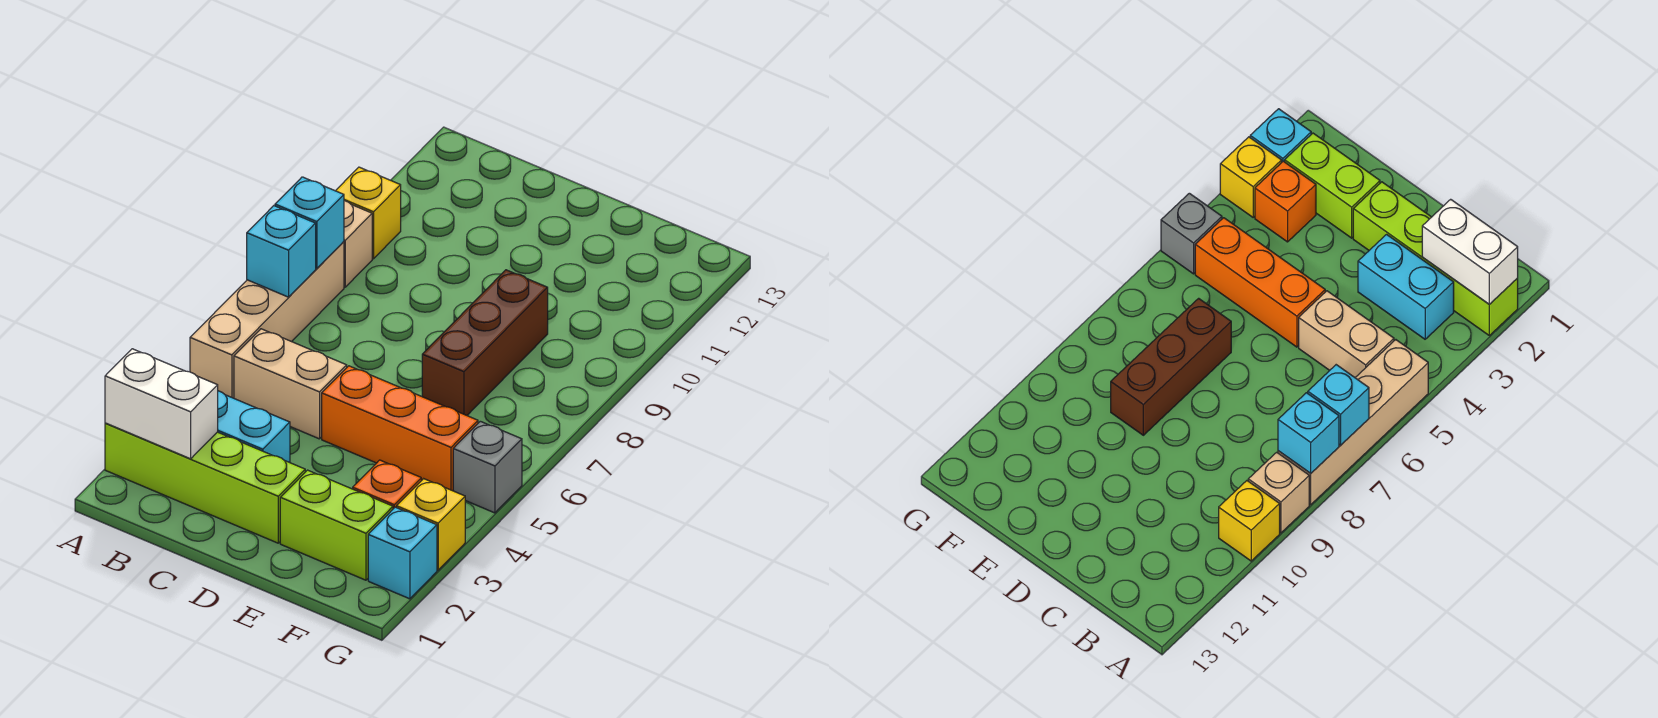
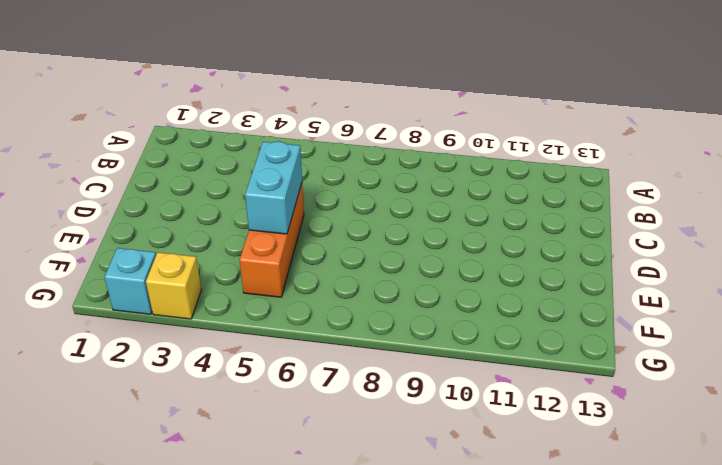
cyan 1x2 brick [245,141,302,234] -> cyan 1x2 brick moved to [218,391,290,463]
none -> lime 1x4 brick [105,423,305,543]
none -> tan 1x4 brick [190,242,344,398]
none -> tan 1x1 brick [344,201,372,287]

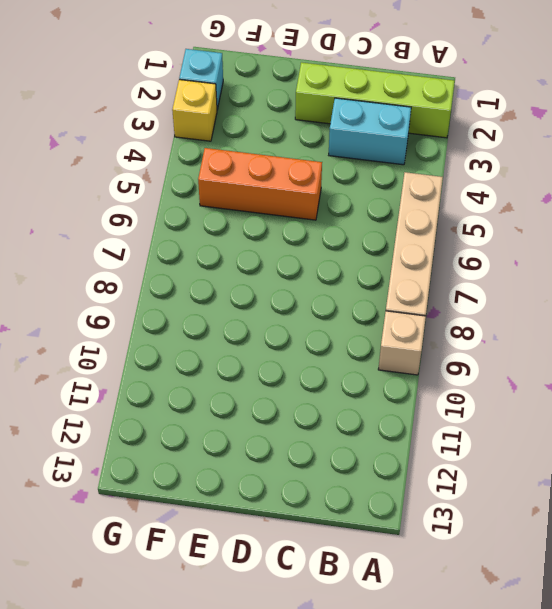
none -> yellow 1x1 brick [336,167,401,259]
none -> tan 1x2 brick [234,329,347,439]
none -> lime 1x2 brick [280,470,393,580]

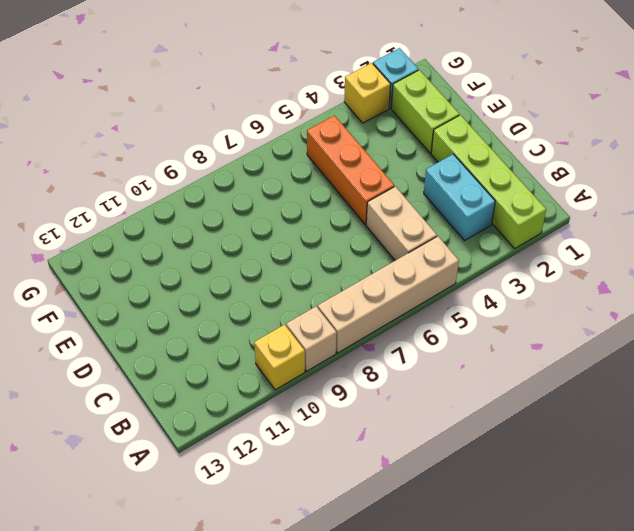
none -> brown 1x3 brick [422,270,548,415]
none -> orange 1x1 brick [353,460,421,509]
none -> grey 1x1 brick [453,421,522,513]

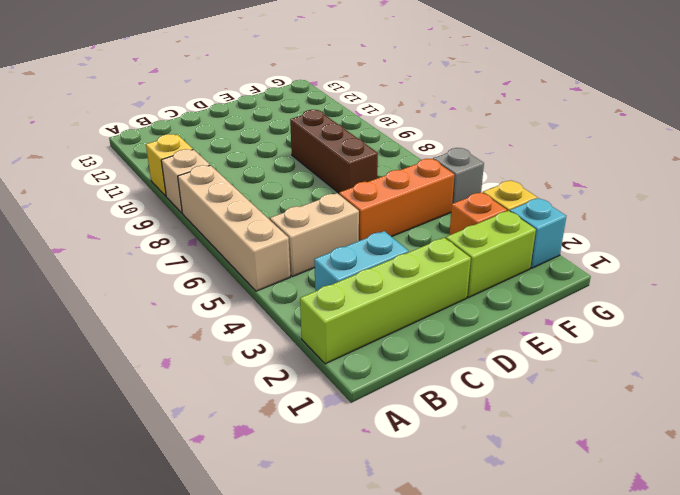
none -> white 1x2 brick [105,349,218,459]
none -> cyan 1x1 brick [247,206,316,297]
none -> cyan 1x1 brick [275,177,344,269]

